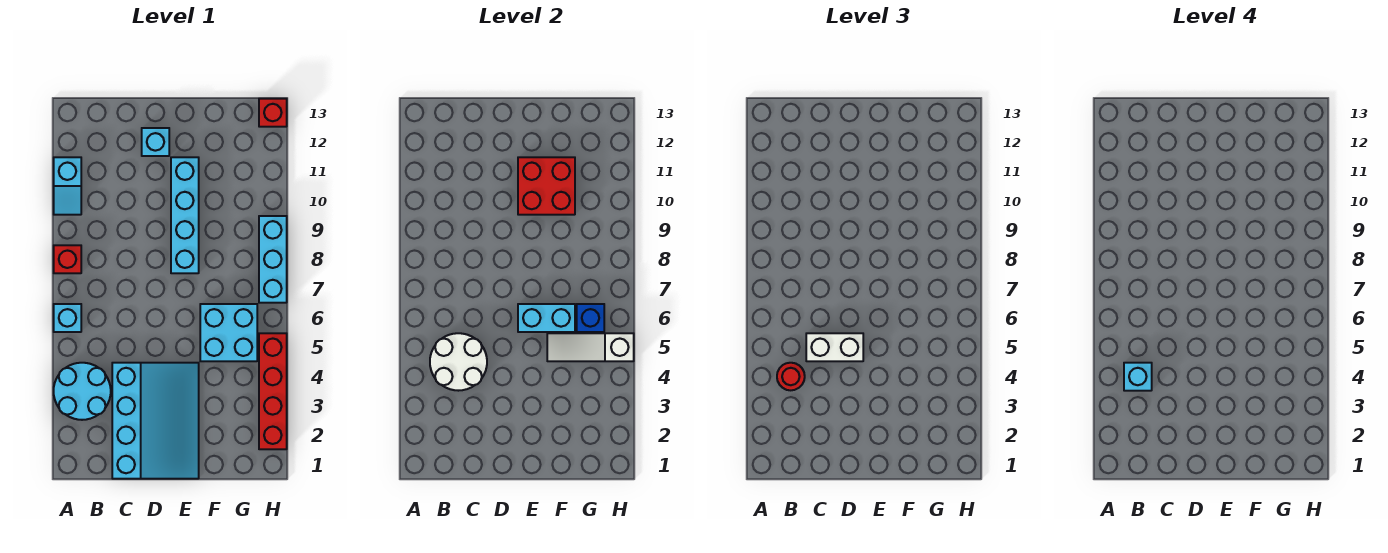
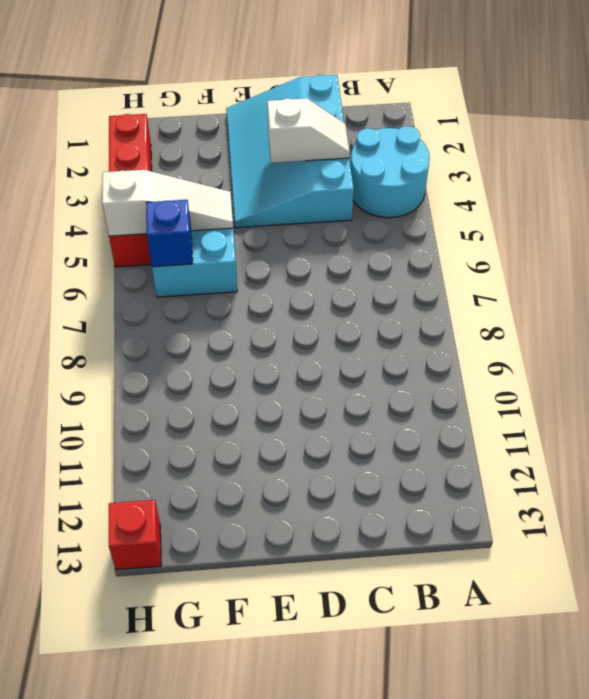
white 1x2 slope [267,98,350,163] -> none
none -> cyan 1x1 brick [54,304,81,332]
none -> red 1x1 brick [54,245,81,273]
none -> cyan 1x2 slope [54,157,81,215]

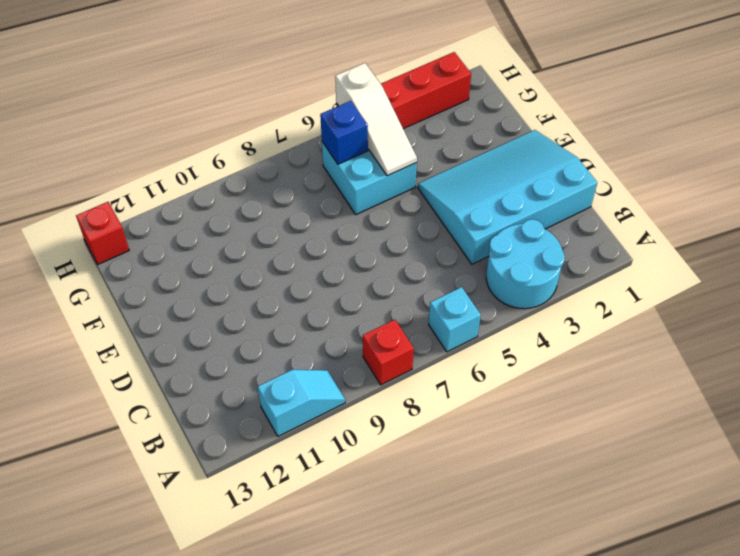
none -> cyan 1x1 brick [142,128,169,156]
none -> cyan 1x4 brick [171,157,199,273]
none -> cyan 1x3 brick [259,216,287,303]

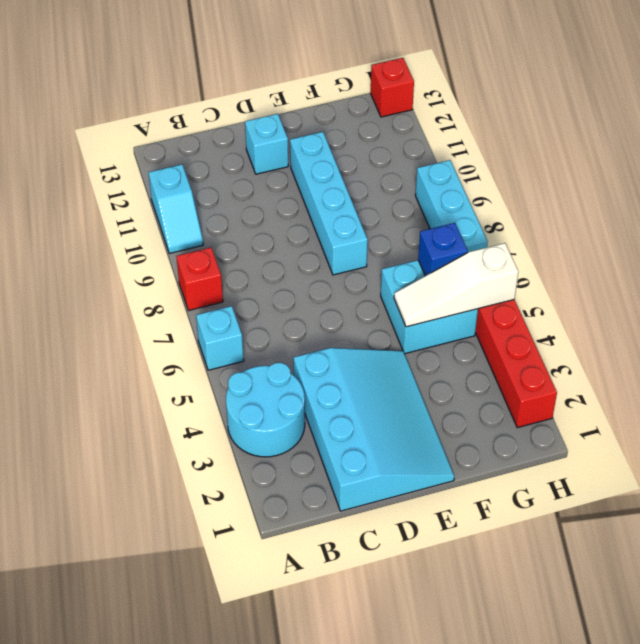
none -> white 2x2 round brick [430,333,487,391]
none -> cyan 1x2 brick [518,304,575,332]
none -> red 2x2 brick [518,157,575,215]

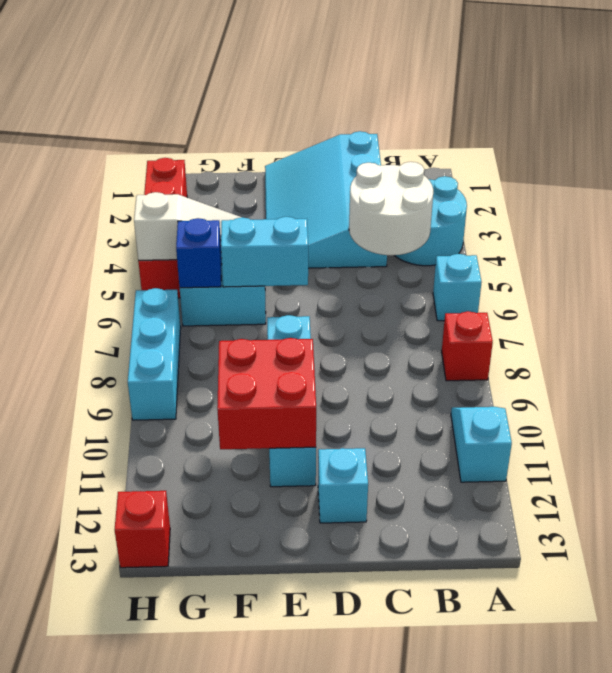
none -> red 1x1 round brick [777,363,805,390]
none -> white 1x2 brick [806,333,863,361]
none -> cyan 1x1 brick [1124,363,1152,391]

